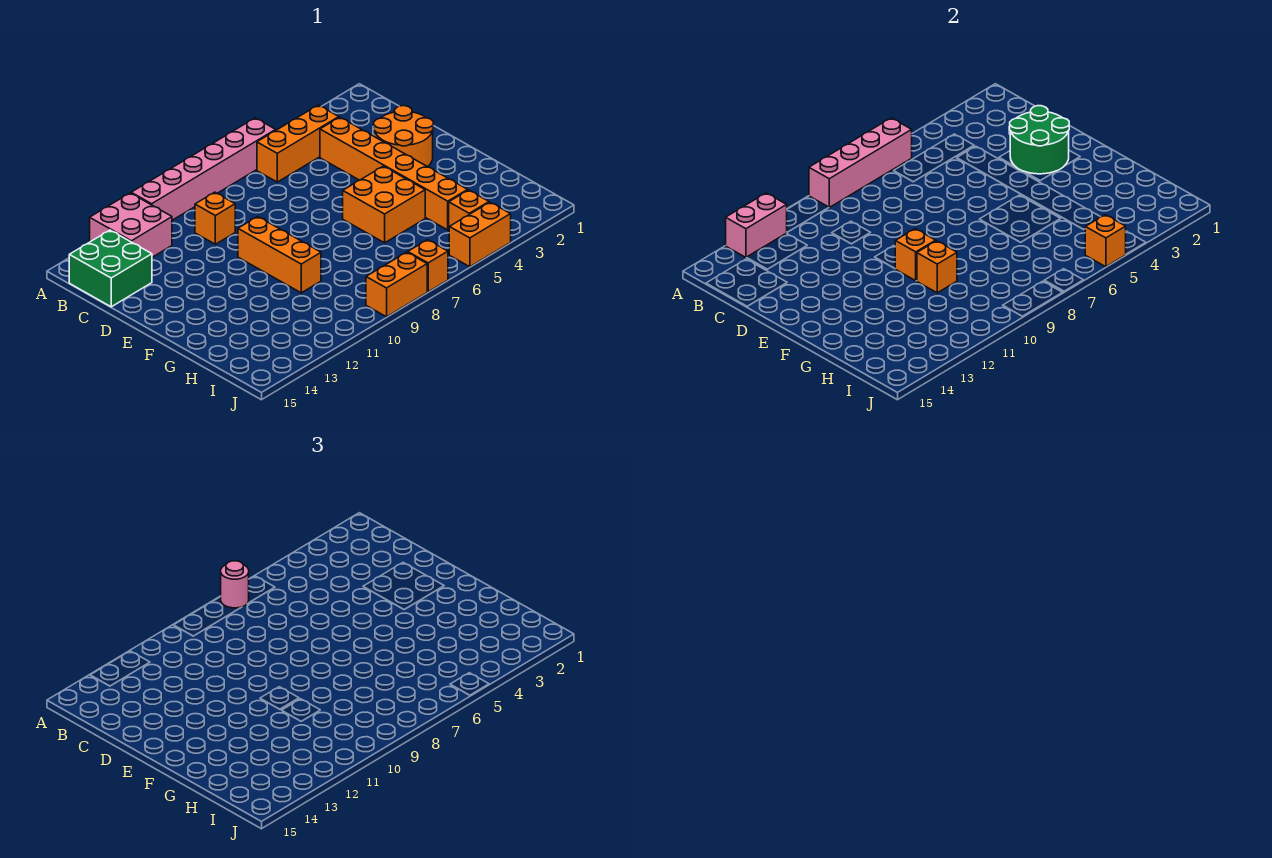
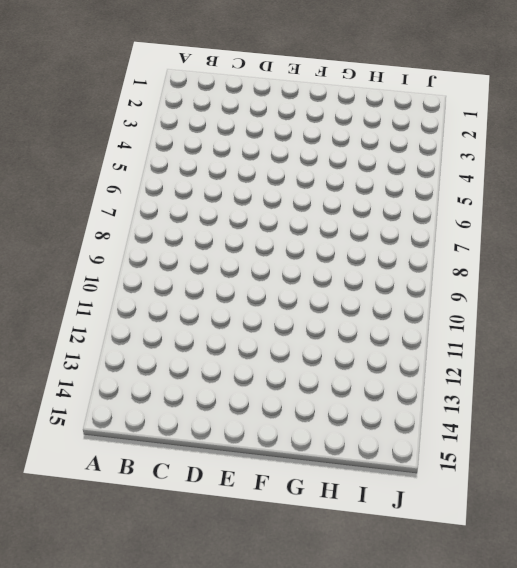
none -> pink 1x6 brick [131,118,276,220]
none -> pink 2x2 brick [90,193,172,257]
none -> orange 1x3 brick [257,105,339,182]

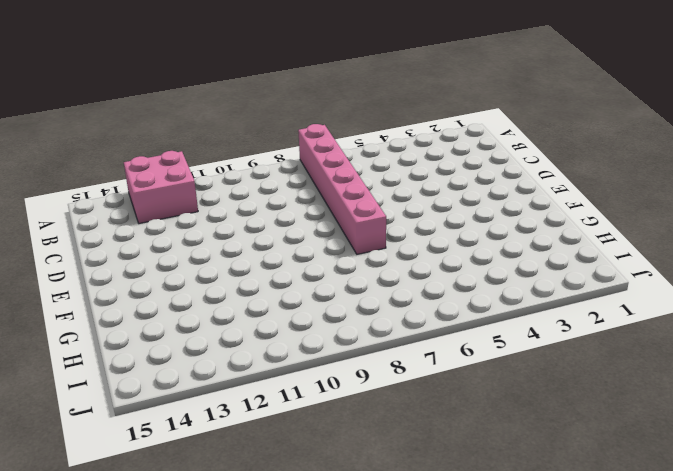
pink 1x6 brick [298,124,386,254] -> pink 1x6 brick turned to [131,118,276,220]
none -> orange 1x3 brick [257,105,339,182]
none -> green 2x2 brick [69,230,152,307]
none -> orange 1x6 brick [320,117,468,230]

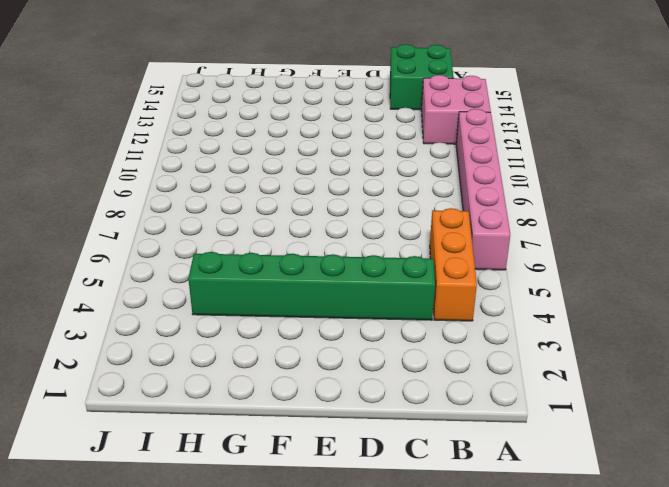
green 1x6 brick [188,252,435,320] -> orange 1x6 brick [320,117,468,230]
none -> orange 1x1 brick [195,192,235,244]
none -> orange 2x2 round brick [374,106,433,167]
none -> orange 1x3 brick [238,217,321,293]

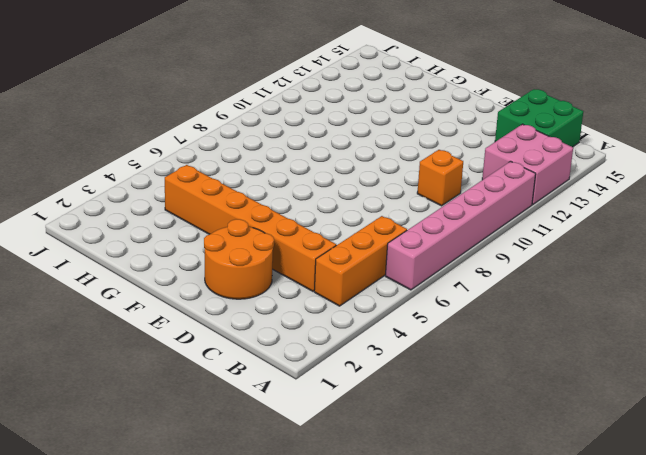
none -> orange 1x3 brick [238,217,321,293]
none -> orange 2x2 brick [343,166,425,243]
none -> orange 1x1 brick [449,190,489,227]

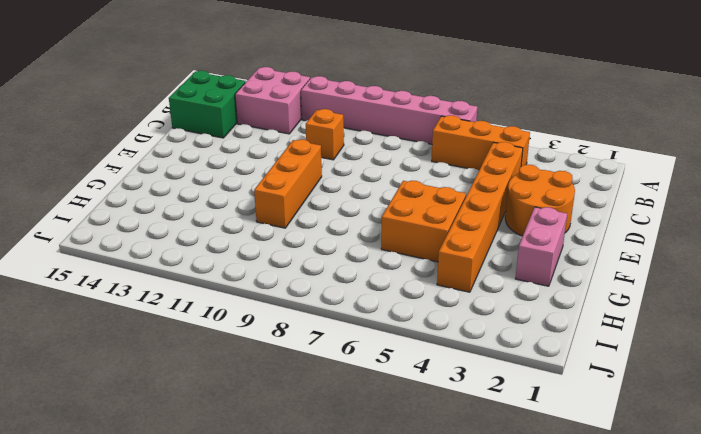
pink 1x2 brick [516,207,567,286] -> pink 1x2 brick turned to [726,193,787,258]
none -> orange 1x1 brick [449,190,489,227]
none -> orange 1x2 brick [449,202,511,267]
none -> orange 1x1 brick [408,240,448,292]

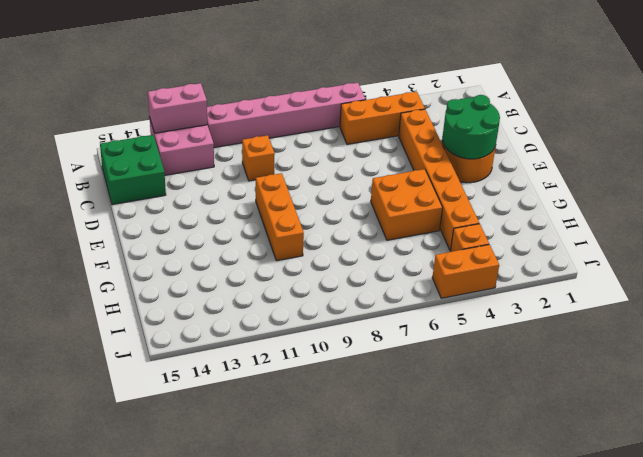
none -> orange 1x1 brick [408,240,448,292]
none -> orange 1x2 brick [366,252,427,317]
none -> pink 1x4 brick [809,118,912,207]

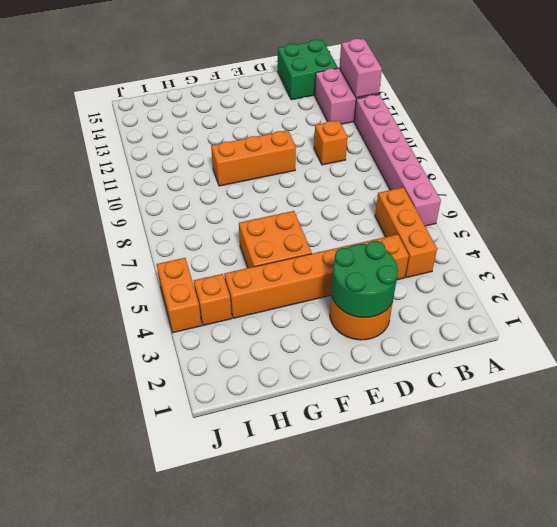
none -> orange 1x1 brick [408,240,448,292]
none -> orange 1x2 brick [366,252,427,317]
none -> pink 1x4 brick [809,118,912,207]

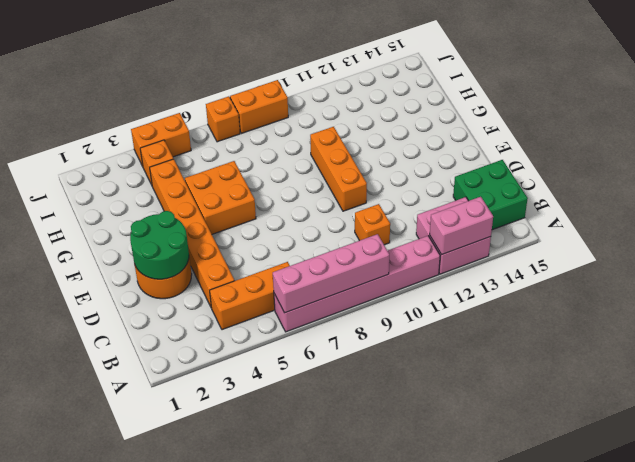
none -> orange 1x1 brick [895,229,936,281]
none -> orange 1x1 brick [917,241,957,293]
none -> orange 1x1 brick [1085,215,1126,267]

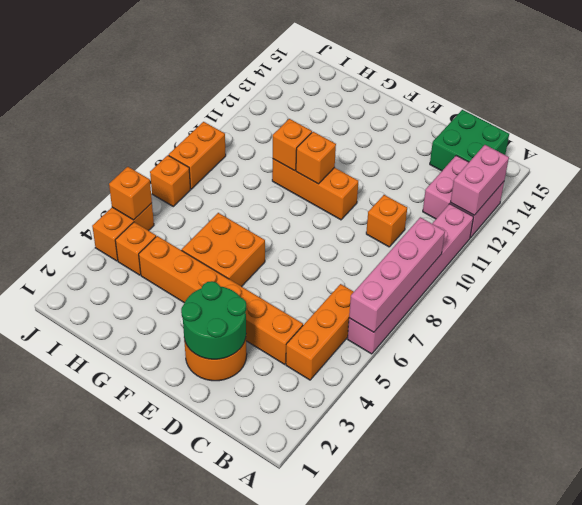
none -> pink 1x1 round brick [221,561,249,608]

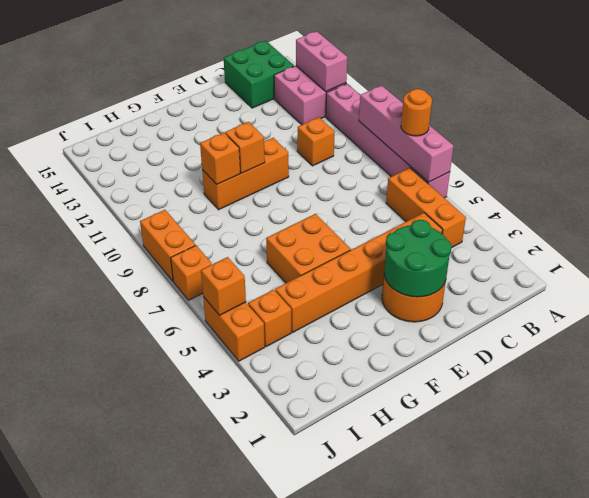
orange 1x1 round brick [401,89,432,136] -> pink 1x1 round brick [221,561,249,608]

